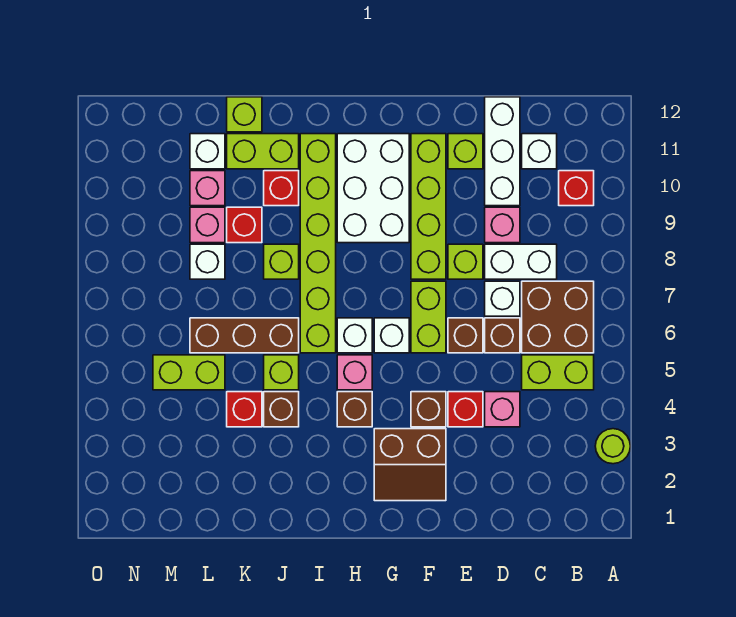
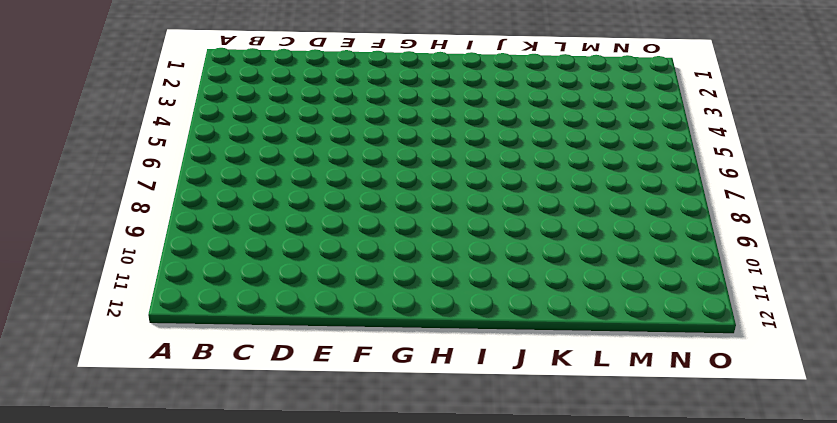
none -> lime 1x1 round brick [595,429,630,464]
none -> lime 1x2 brick [522,355,594,390]
none -> brown 2x2 brick [522,281,594,353]
none -> red 1x1 brick [559,171,594,206]

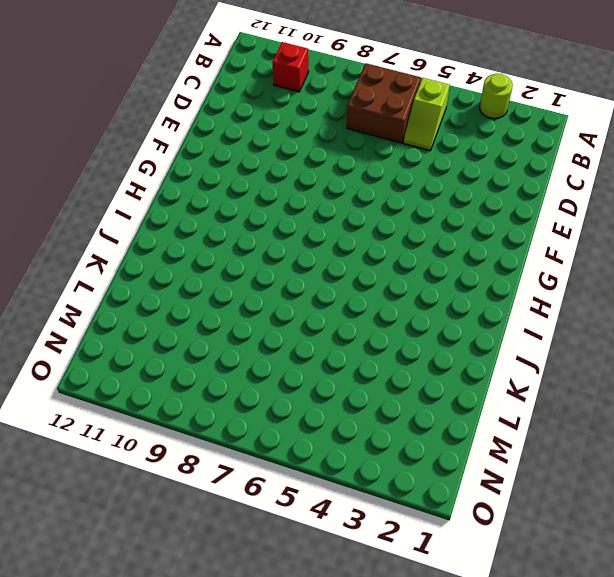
lime 1x2 slope [403,78,450,151] -> lime 1x2 brick [522,355,594,390]
none -> white 1x2 brick [485,244,557,279]
none -> white 1x1 brick [522,134,557,169]
none -> pink 1x1 brick [485,392,520,427]
none -> brown 1x1 brick [485,318,520,353]

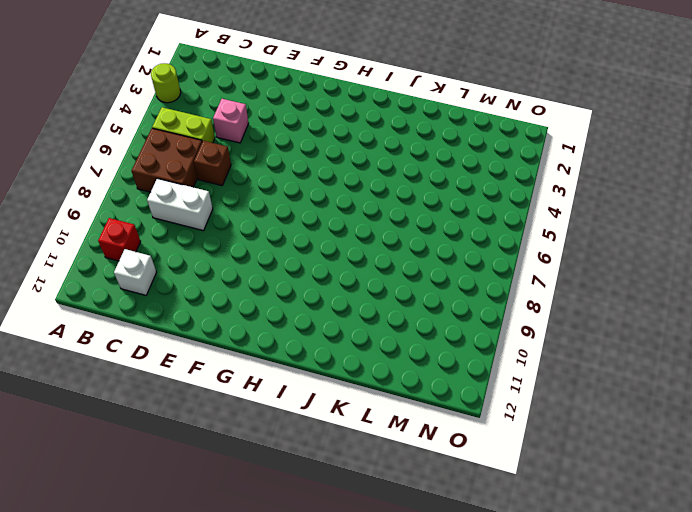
none -> white 1x1 brick [485,281,520,316]
none -> pink 1x1 brick [485,207,520,243]
none -> white 1x3 brick [485,97,520,206]
none -> red 1x1 brick [448,392,483,427]

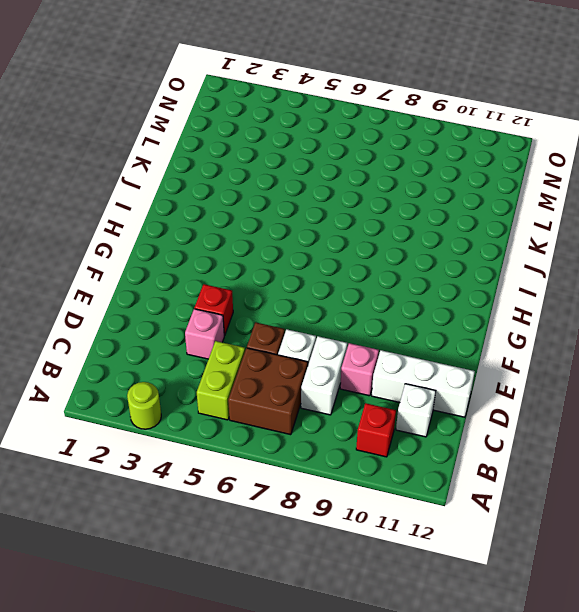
none -> brown 1x1 brick [448,318,483,353]
none -> lime 1x1 brick [448,244,483,279]
none -> lime 1x1 brick [448,134,483,169]
none -> brown 2x2 slope [374,429,446,501]

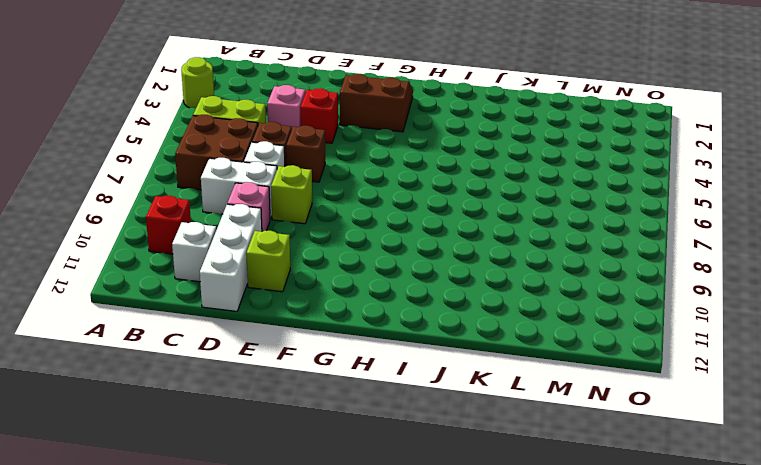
none -> brown 1x1 brick [411,392,446,427]
none -> lime 1x2 brick [411,281,446,353]
none -> lime 1x4 brick [411,134,446,279]
none -> white 1x1 brick [374,318,409,353]

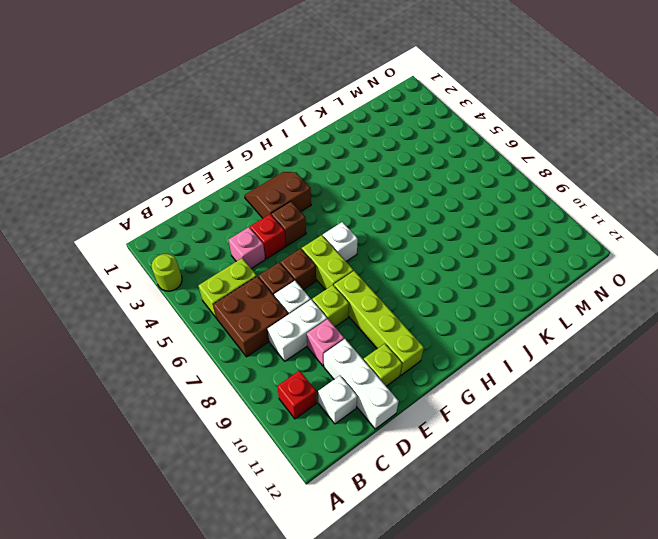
none -> white 2x3 brick [337,134,409,243]
none -> brown 1x1 brick [337,392,372,427]
none -> pink 1x1 brick [337,355,372,390]
none -> white 1x1 brick [337,318,372,353]

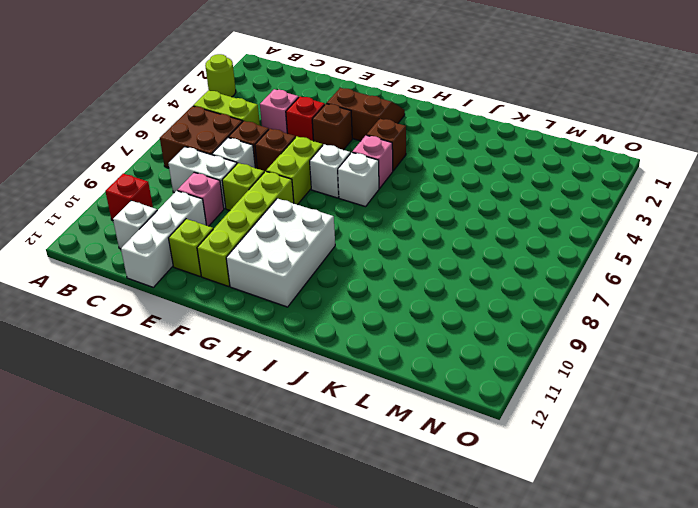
none -> lime 1x6 brick [300,134,336,353]
none -> brown 1x1 brick [264,392,299,427]
none -> lime 1x1 brick [264,355,299,390]
none -> brown 1x3 brick [190,318,299,353]

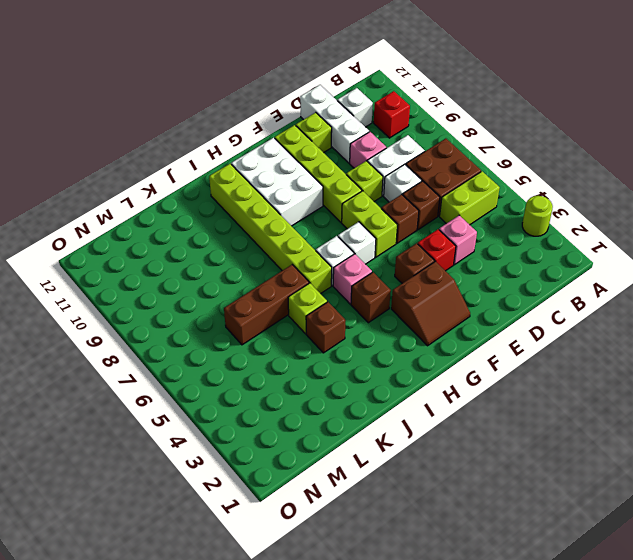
none -> lime 1x1 brick [264,244,299,279]
none -> red 1x1 brick [264,171,299,206]
none -> lime 1x2 brick [227,134,299,169]
none -> red 1x1 brick [227,392,262,427]

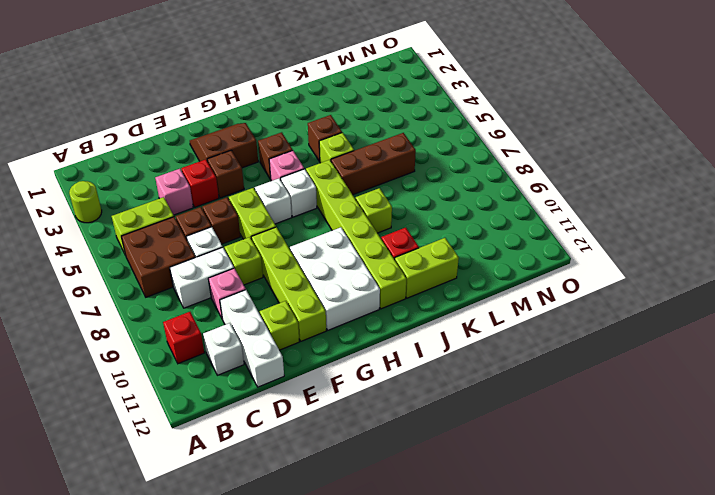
none -> red 1x1 brick [227,392,262,427]
none -> red 1x1 brick [227,207,262,243]
none -> lime 1x1 brick [227,97,262,132]
none -> lime 1x2 brick [153,355,225,390]

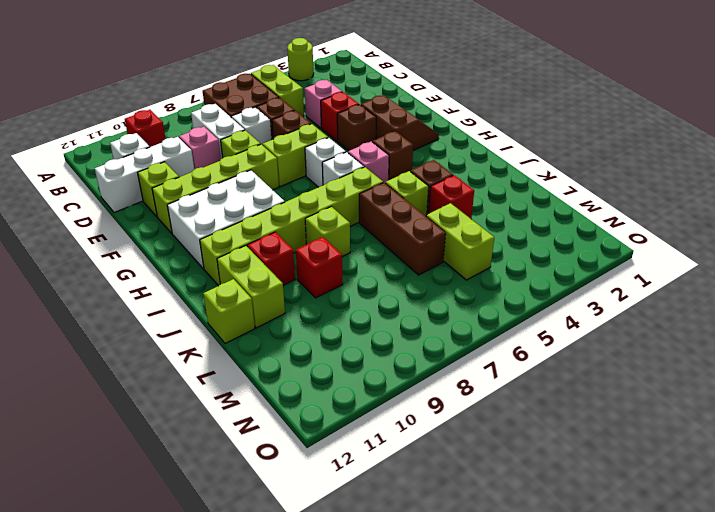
none -> white 1x1 brick [190,244,225,279]
none -> pink 1x1 brick [190,207,225,243]
none -> pink 1x1 brick [190,171,225,206]
none -> white 1x1 brick [190,134,225,169]

